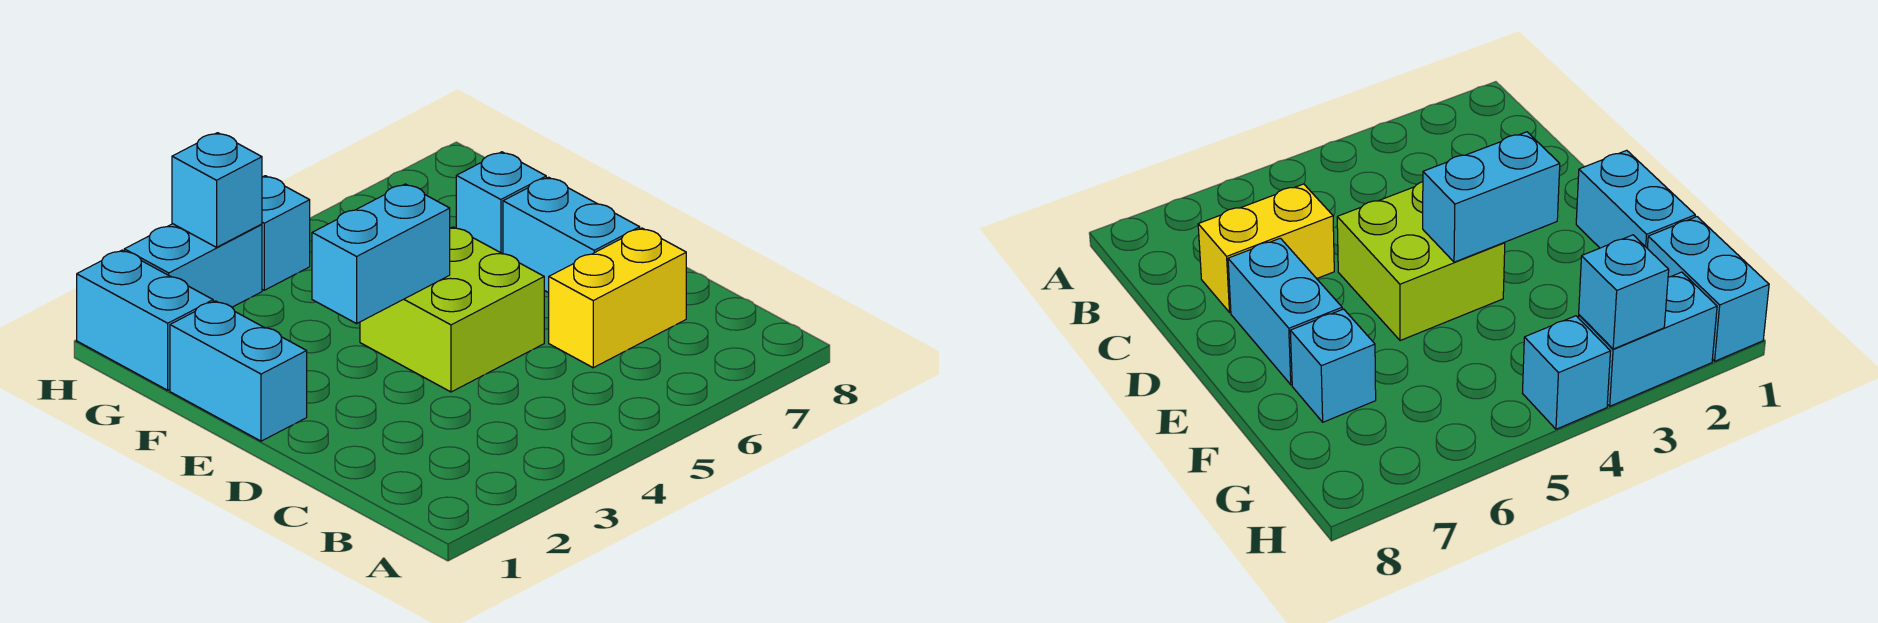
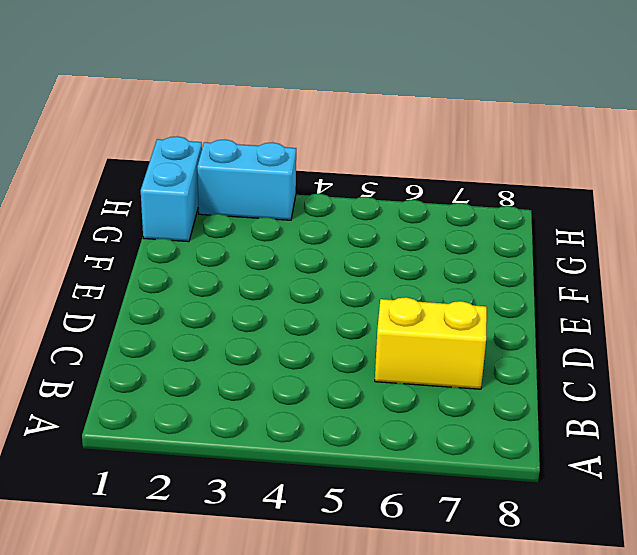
none -> lime 2x2 brick [360,227,544,392]
none -> cyan 1x2 brick [503,177,640,293]

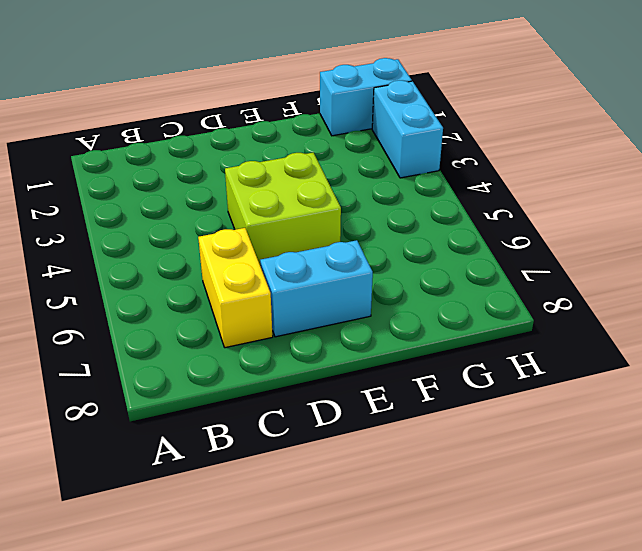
none -> cyan 1x2 brick [170,301,307,441]
none -> cyan 1x1 brick [456,152,546,254]

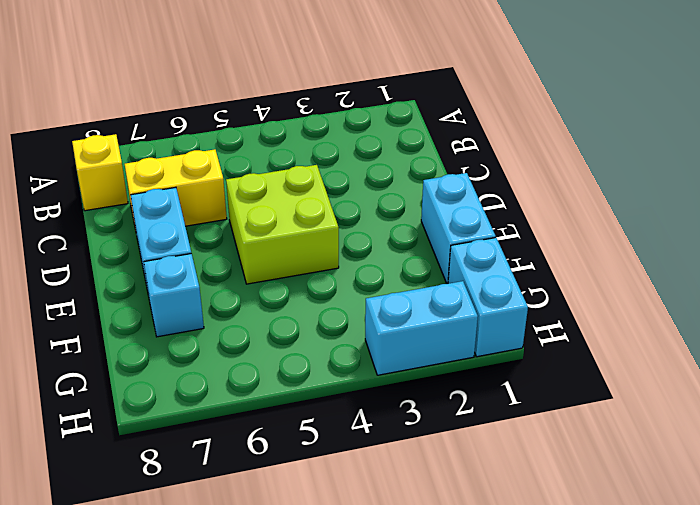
yellow 1x1 brick [72,134,128,211] -> none
none -> cyan 1x1 brick [262,176,310,290]
none -> cyan 1x2 brick [312,184,450,324]

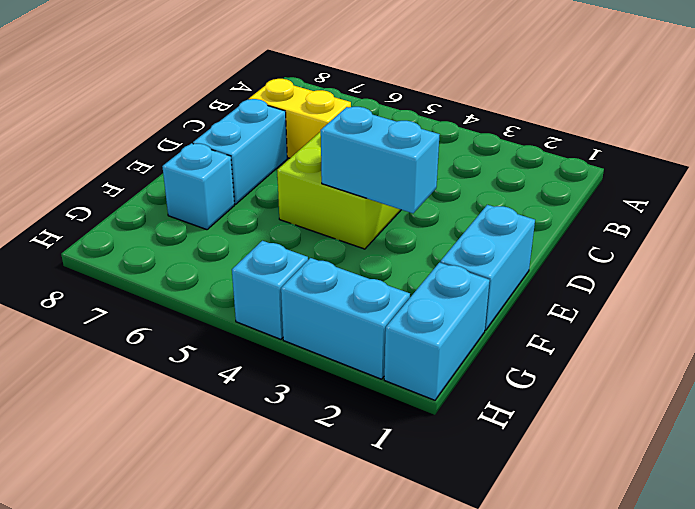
none -> cyan 1x1 brick [172,133,262,247]

